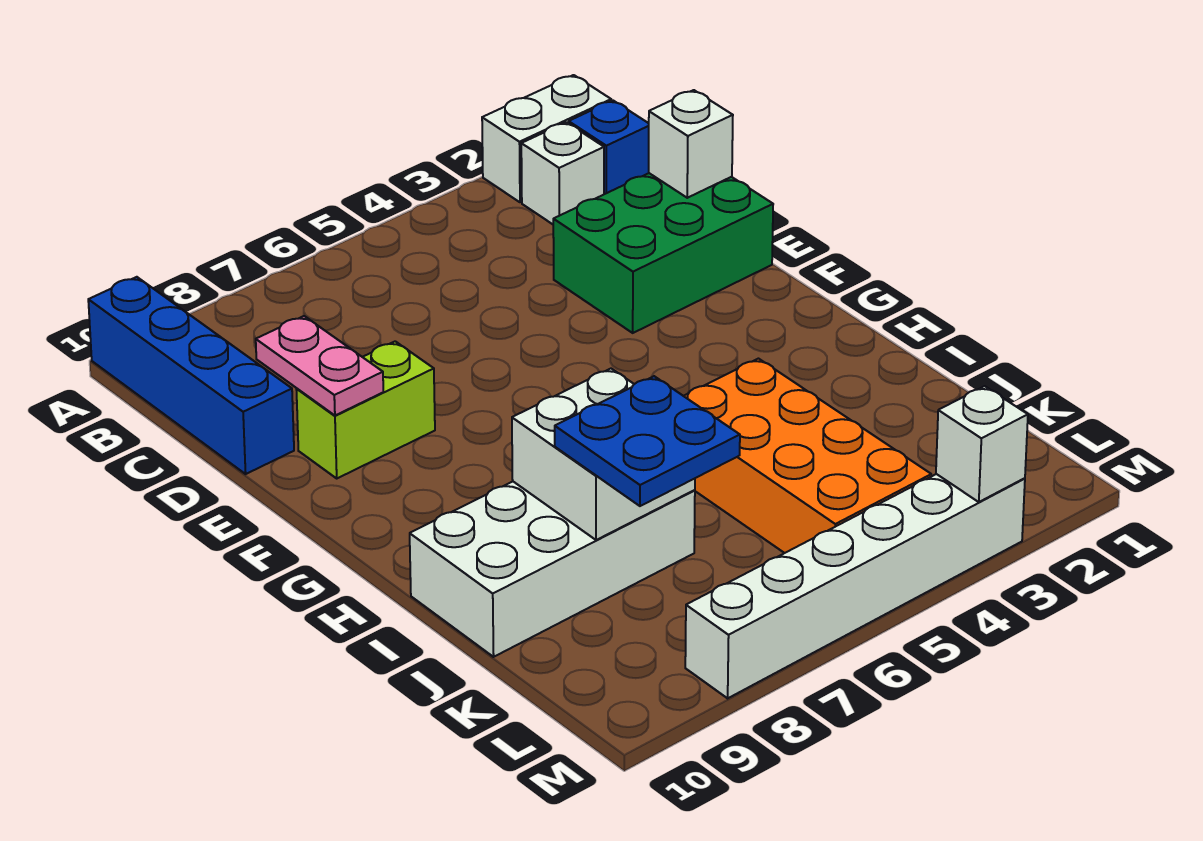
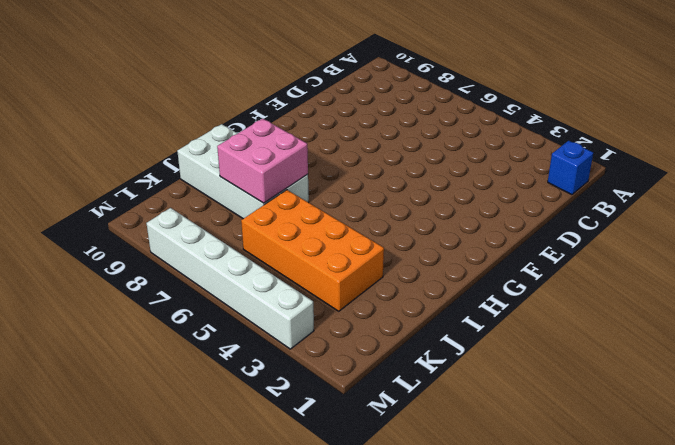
pink 2x2 brick [217,119,308,203] -> white 2x2 brick [512,369,695,540]
orange 2x4 brick [241,190,384,311] -> orange 2x4 brick turned to [684,359,931,553]
none -> white 1x2 brick [482,75,611,202]
none -> blue 1x4 brick [88,277,294,474]
none -> white 1x1 brick [521,122,604,224]

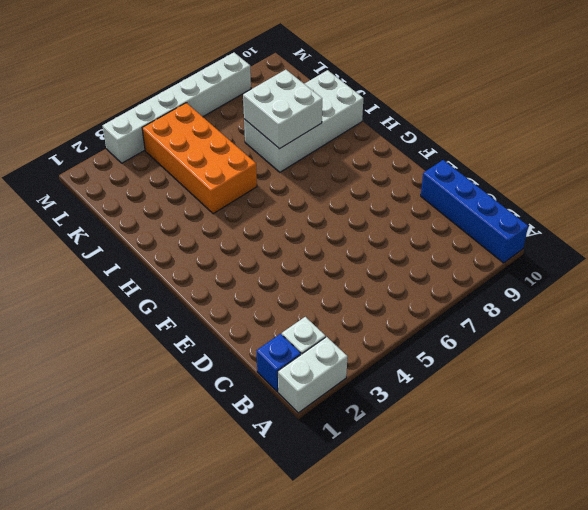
none -> green 2x3 brick [553,173,773,333]
none -> lime 1x2 brick [296,341,435,478]
none -> white 1x1 brick [649,90,733,198]

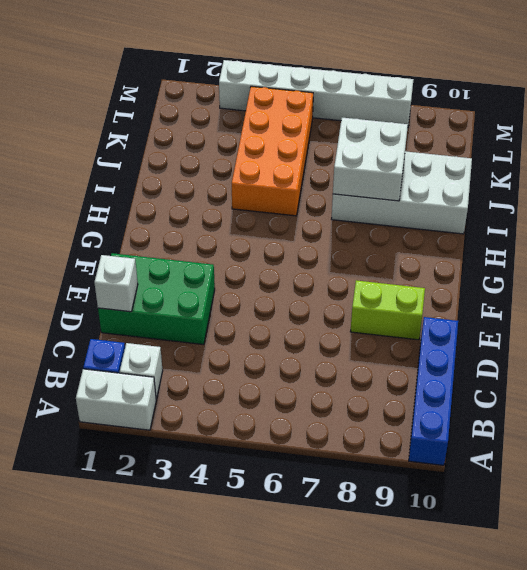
none -> pink 1x2 plate [256,316,383,415]
none -> white 1x1 brick [936,386,1028,502]
none -> blue 2x2 plate [555,376,740,506]

